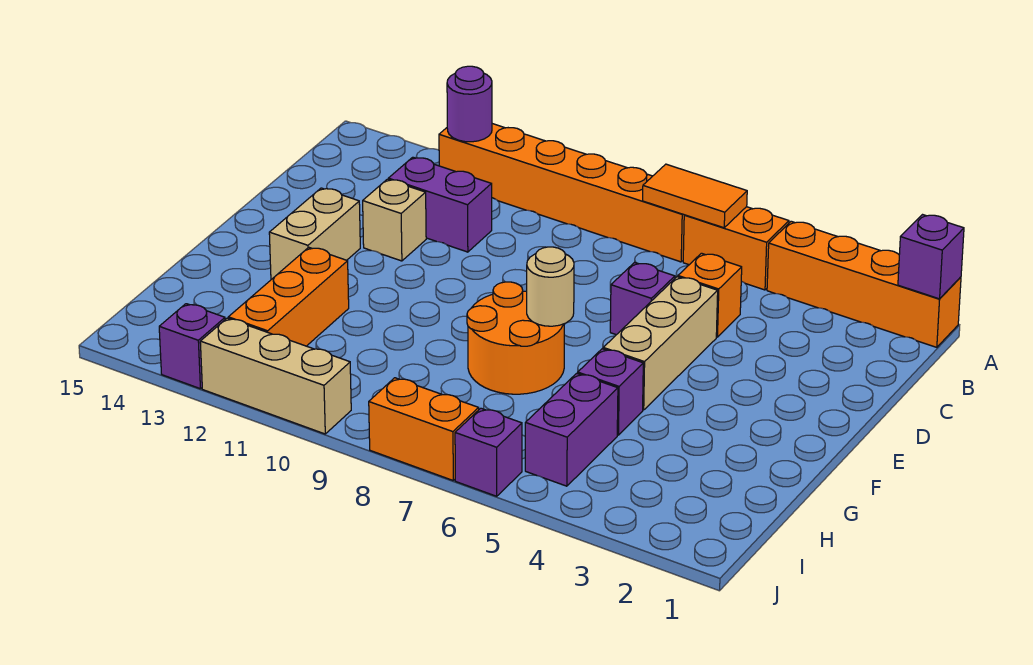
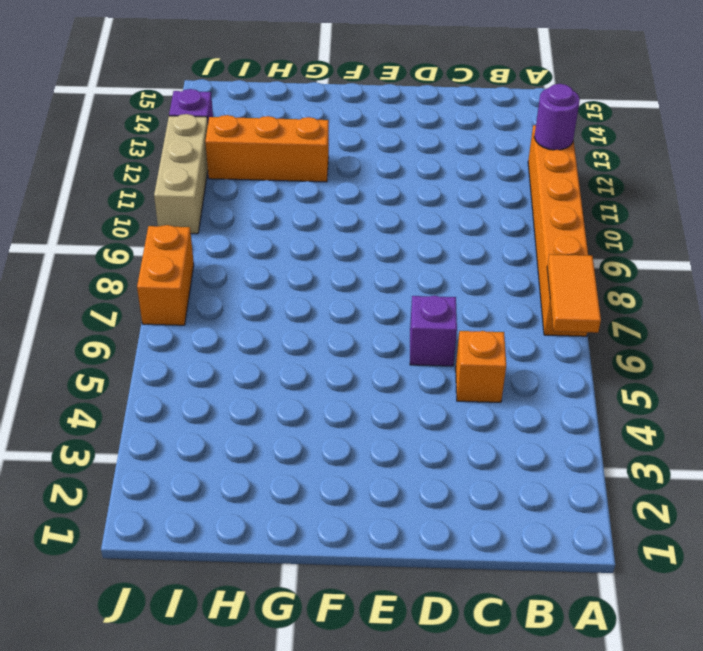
none -> orange 1x4 brick [767,221,961,347]
none -> orange 1x2 brick [683,207,789,290]
none -> purple 1x2 brick [388,157,492,252]

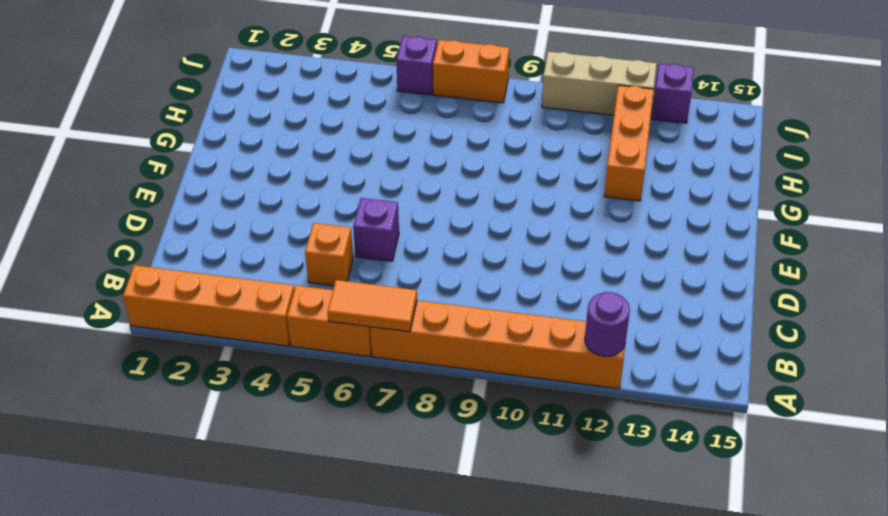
none -> purple 1x2 brick [388,157,492,252]
none -> tan 1x3 brick [603,277,718,410]
none -> tan 1x1 brick [363,179,426,261]

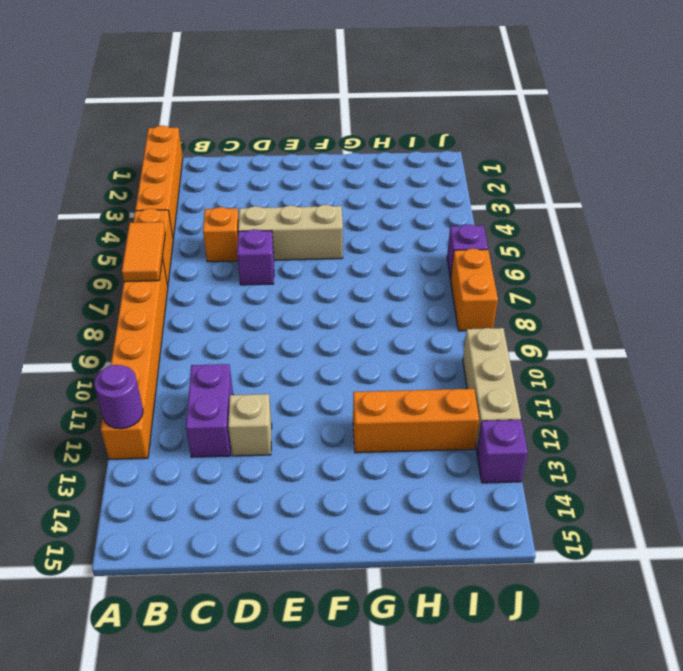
none -> tan 1x2 brick [269,188,360,279]
none -> orange 2x2 round brick [467,282,565,394]
none -> purple 1x1 brick [578,349,643,435]

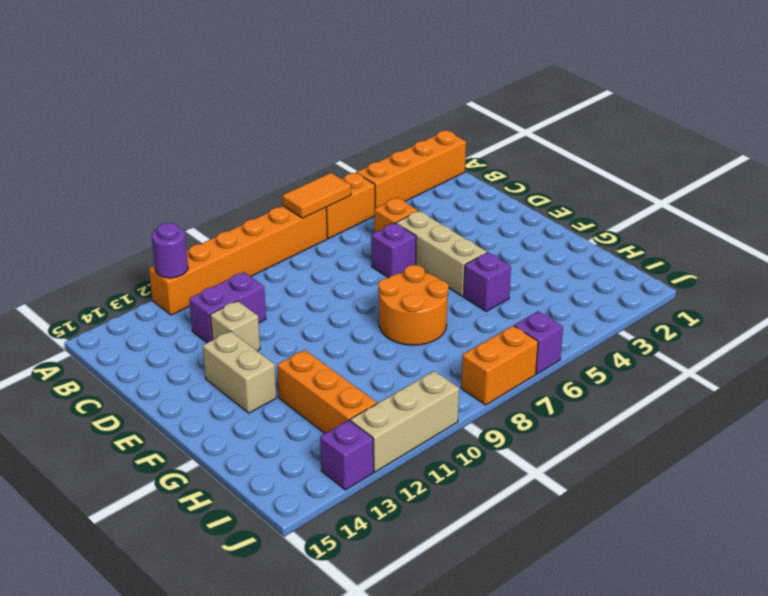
none -> purple 1x2 brick [525,373,618,486]
none -> purple 1x1 brick [898,215,964,299]
none -> tan 1x1 round brick [527,247,574,326]

